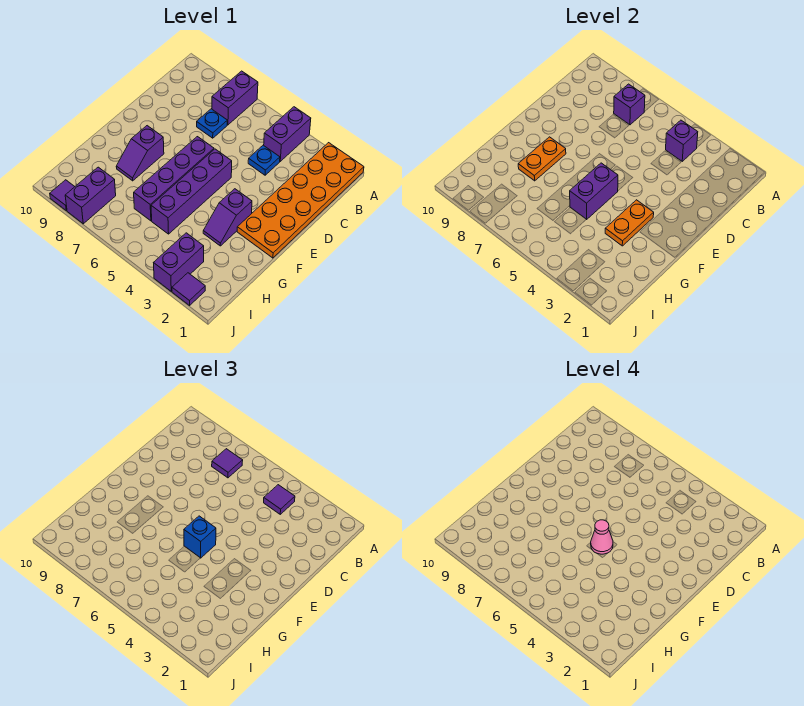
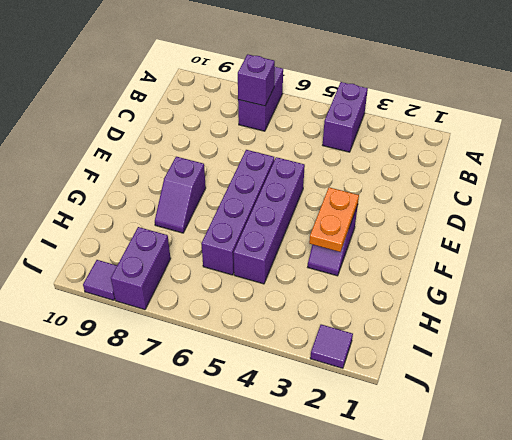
none -> orange 2x6 plate [237,143,364,258]
none -> blue 1x1 plate [248,145,280,175]
none -> blue 1x1 plate [197,109,227,138]

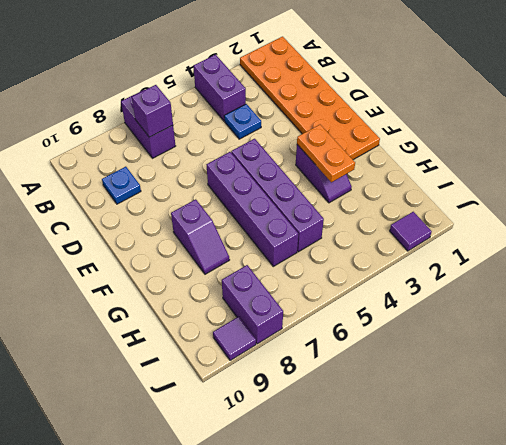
blue 1x1 plate [102,167,141,204] -> blue 1x1 plate moved to [197,109,227,138]
none -> purple 1x2 brick [154,233,204,291]
none -> purple 1x1 brick [666,120,698,161]
none -> purple 1x2 brick [570,163,618,219]

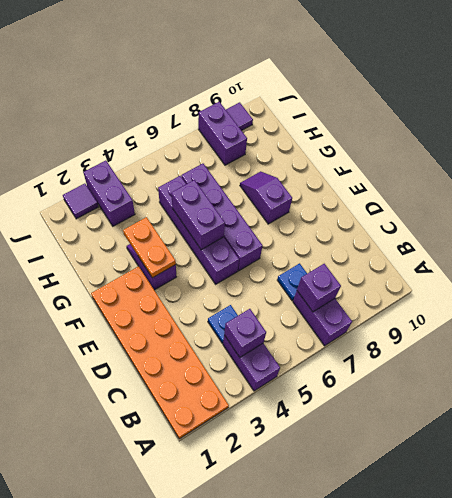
none -> orange 1x2 plate [518,137,566,181]
none -> purple 1x1 tile [264,485,295,514]
none -> purple 1x1 tile [212,449,243,478]

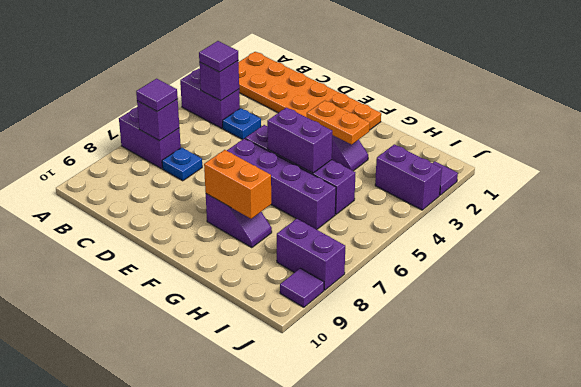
orange 1x2 brick [204,150,271,219] -> orange 1x2 plate [518,137,566,181]
none -> blue 1x1 brick [184,516,216,558]
none -> pink 1x1 cone [591,520,613,554]

